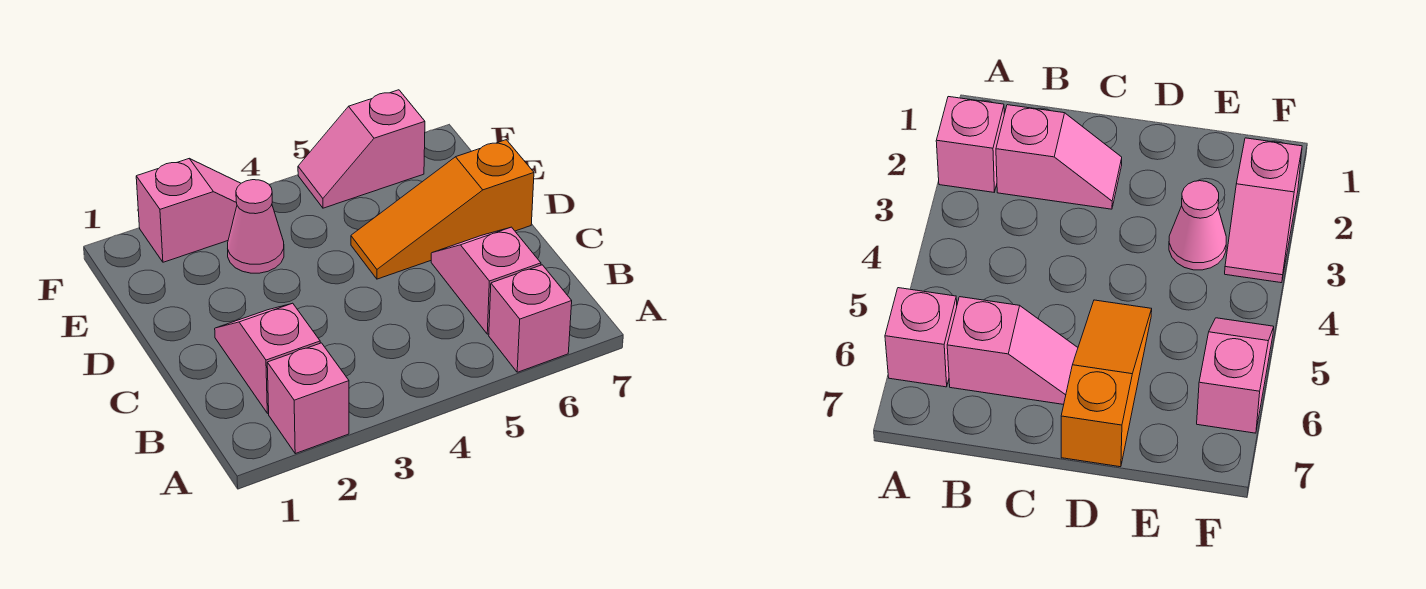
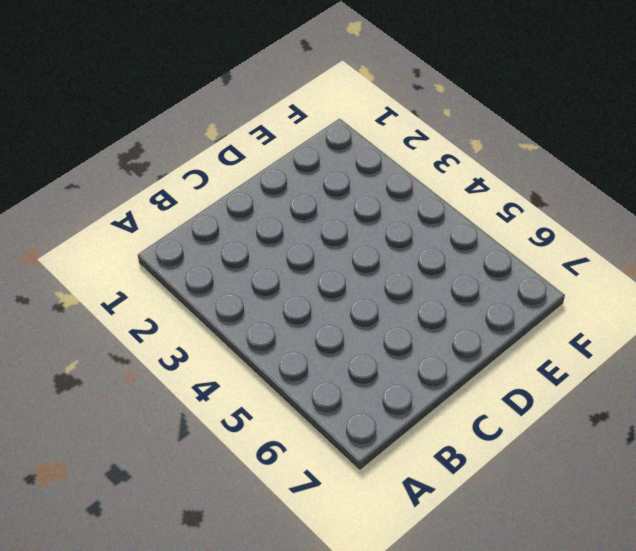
none -> pink 1x1 brick [267,343,349,454]
none -> pink 1x1 brick [489,265,572,372]

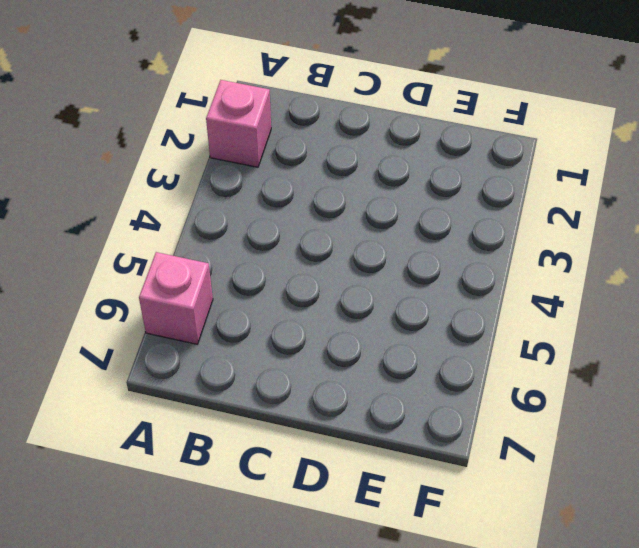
none -> pink 1x2 slope [215,303,320,413]
none -> pink 1x2 slope [431,227,541,334]

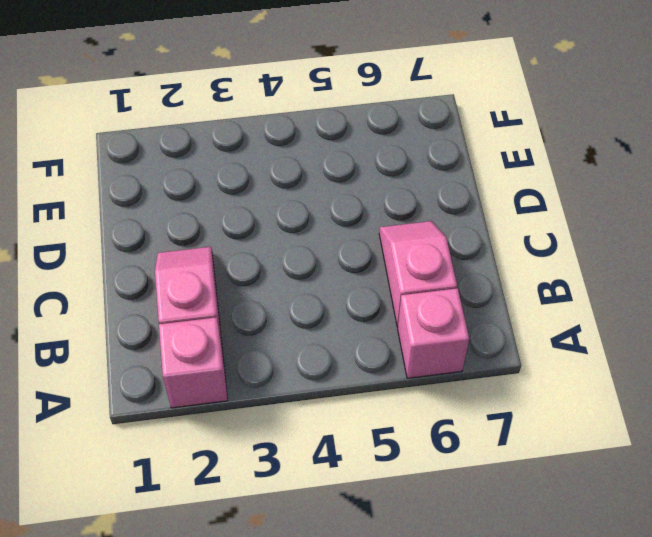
none -> orange 1x3 slope [351,140,534,279]
none -> pink 1x1 cone [228,180,284,273]

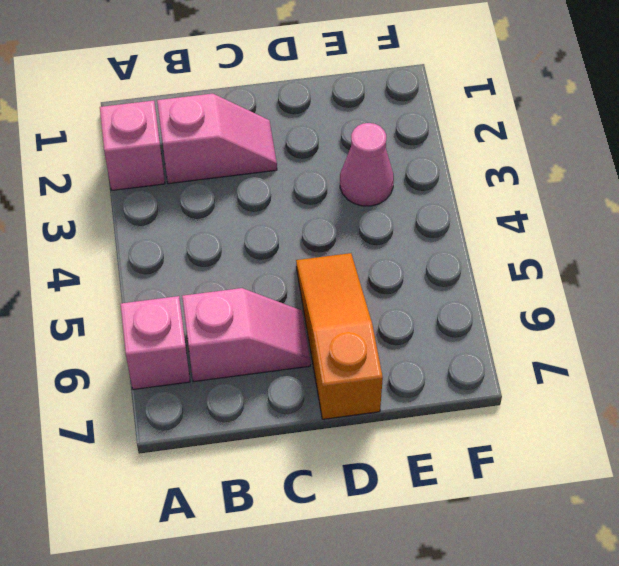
none -> pink 1x2 slope [136,159,241,262]
none -> pink 1x2 slope [298,90,425,208]

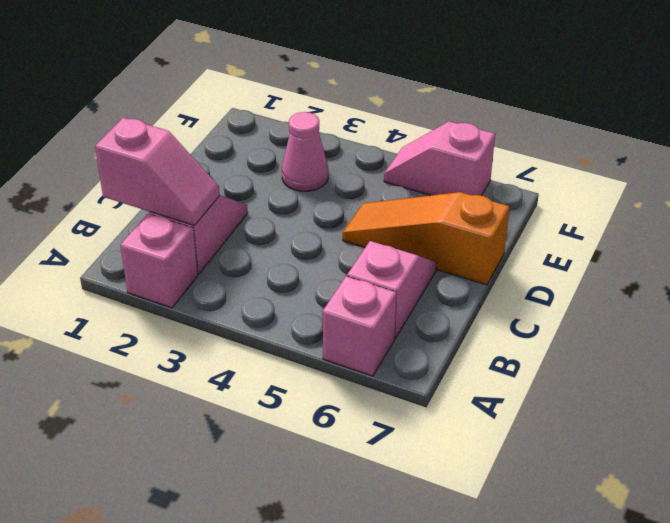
pink 1x2 slope [95,118,220,225] -> pink 1x2 slope moved to [136,159,241,262]

